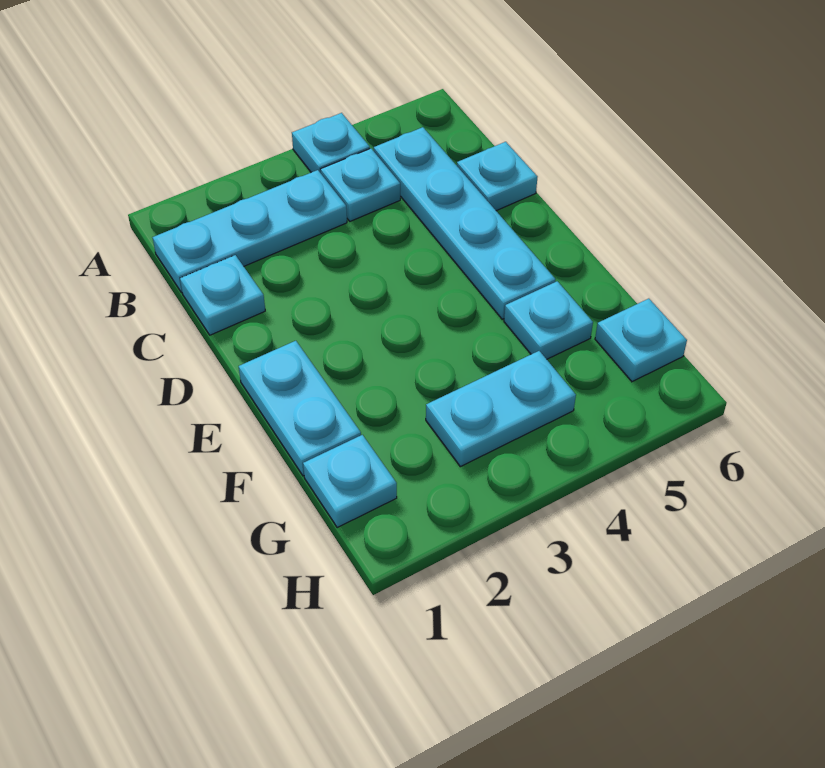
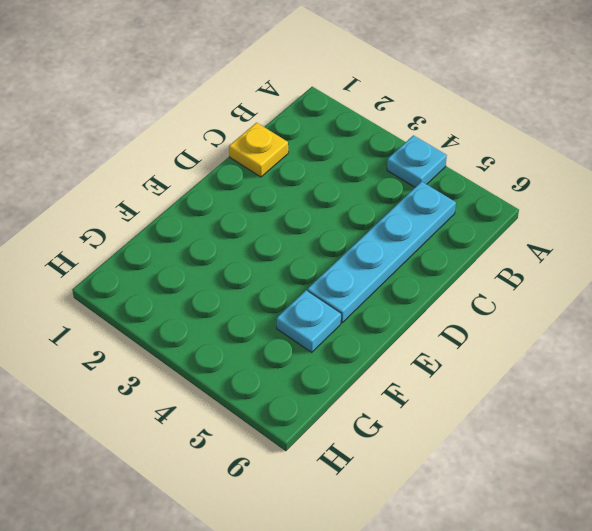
yellow 1x1 plate [229,123,288,177] -> cyan 1x1 plate [180,255,265,335]
none -> cyan 1x3 plate [153,170,347,293]
none -> cyan 1x1 plate [321,148,400,221]

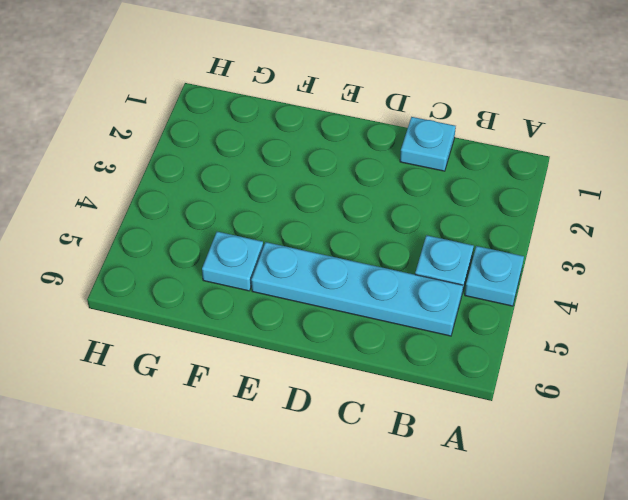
none -> cyan 1x3 plate [153,170,347,293]
none -> cyan 1x1 plate [457,142,537,211]

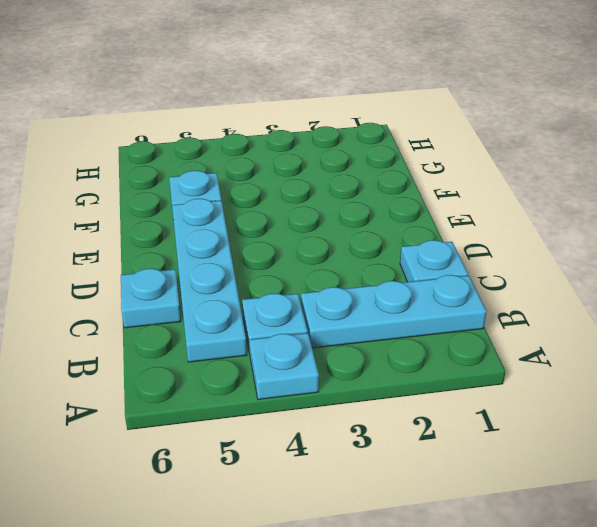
none -> cyan 1x2 plate [239,341,361,476]
none -> cyan 1x1 plate [303,435,397,528]

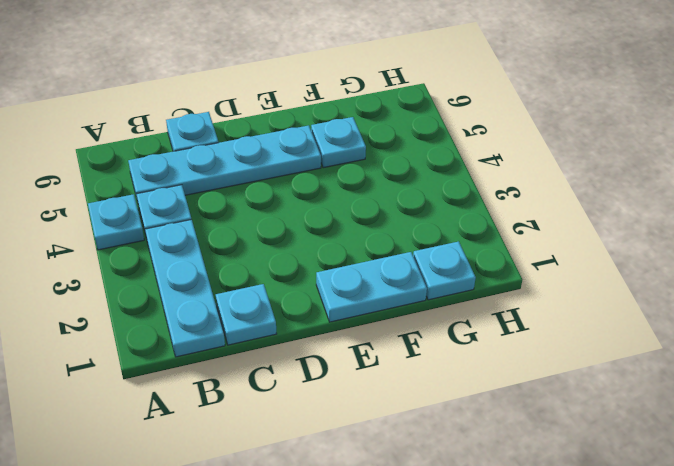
none -> cyan 1x2 plate [426,351,576,467]
none -> cyan 1x1 plate [595,299,687,382]

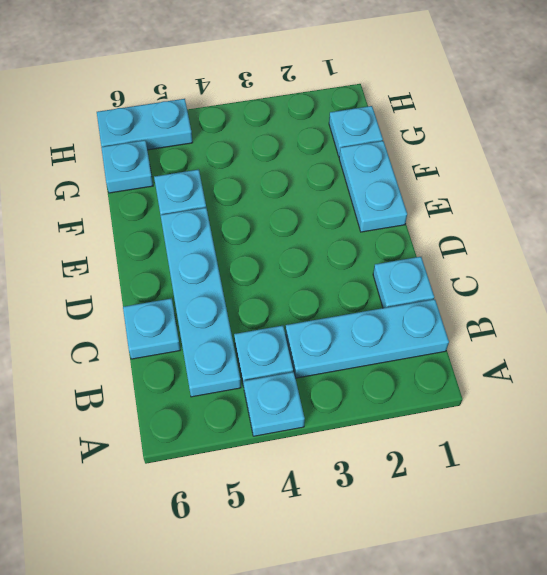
cyan 1x2 plate [97,99,193,150] -> cyan 1x2 plate moved to [426,351,576,467]

